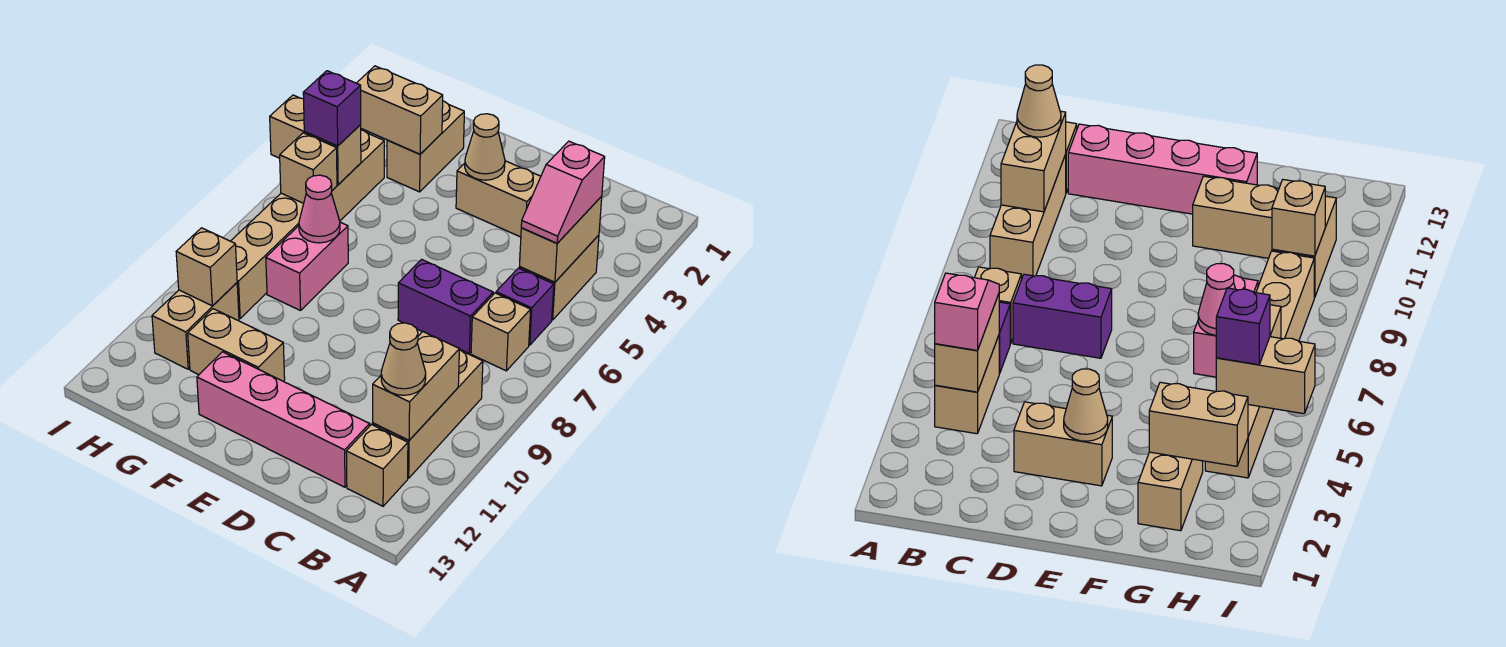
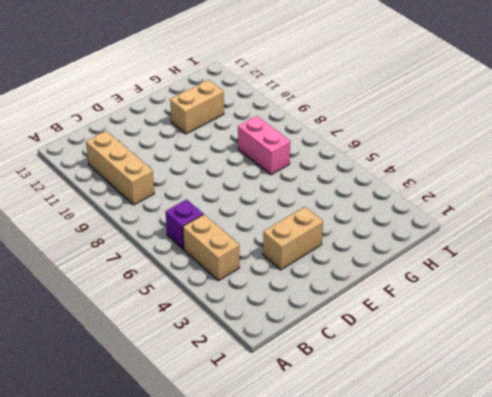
none -> tan 1x1 brick [471,293,531,371]
none -> tan 1x1 brick [346,425,408,506]
none -> purple 1x2 brick [398,259,493,353]

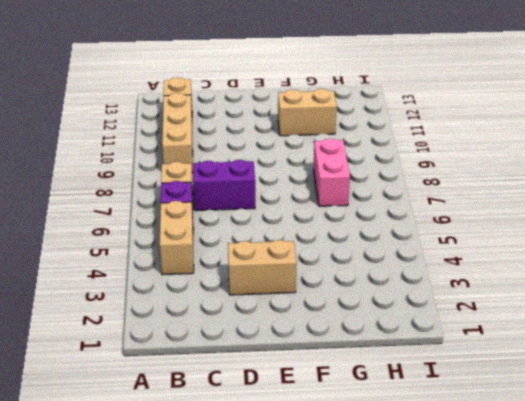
none -> pink 1x4 brick [197,352,370,487]
none -> tan 1x2 brick [387,101,464,192]
none -> tan 1x6 brick [231,130,384,318]

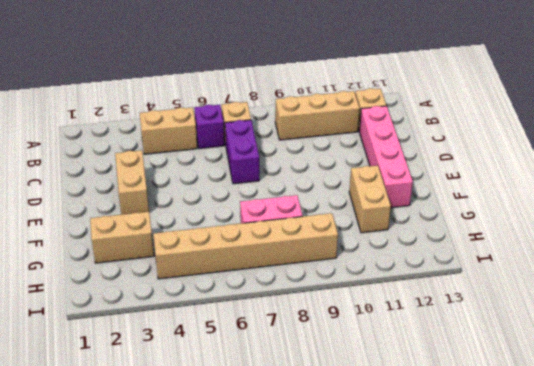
none -> tan 1x2 brick [152,283,239,369]
none -> tan 1x2 brick [520,197,602,282]
none -> tan 1x2 brick [373,332,459,440]

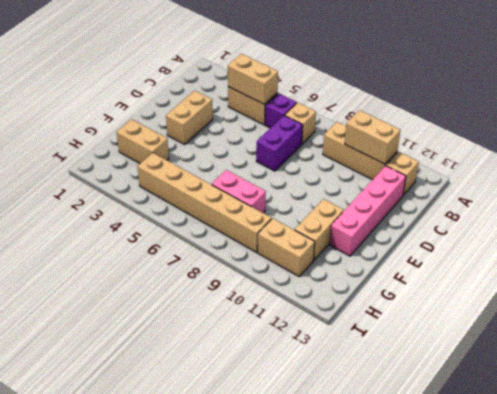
none -> tan 1x1 cone [465,114,505,180]
none -> tan 1x2 brick [357,66,443,154]
none -> pink 1x1 cone [299,175,340,243]

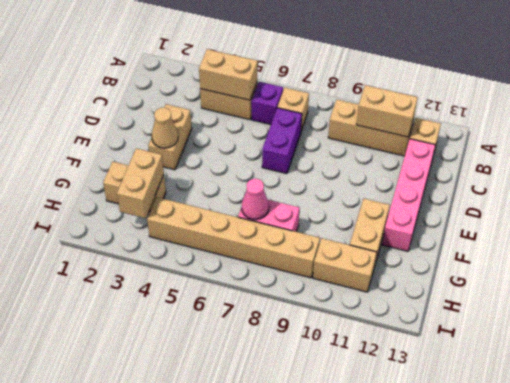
none -> tan 1x2 brick [270,95,361,184]
none -> tan 1x1 brick [280,133,337,203]
none -> tan 1x1 brick [176,228,237,306]

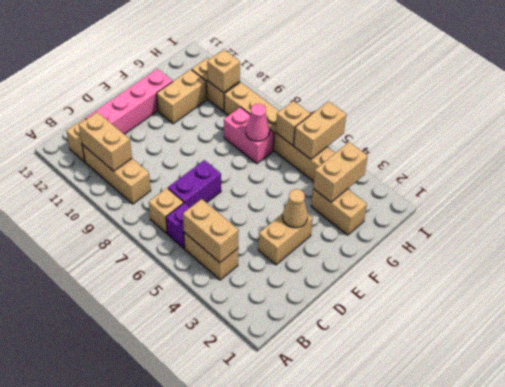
none -> pink 1x2 slope [521,141,605,243]
none -> tan 1x1 cone [381,323,426,395]
none -> purple 1x1 brick [303,71,361,146]

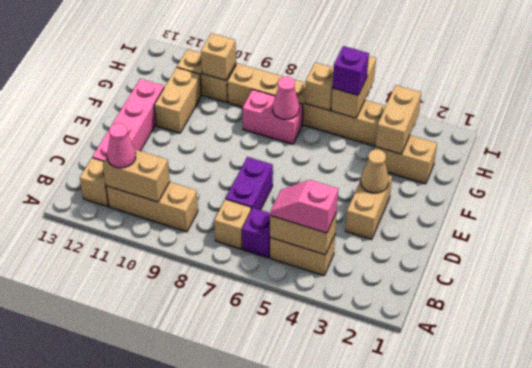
pink 1x1 cone [107,123,136,168] -> tan 1x1 cone [381,323,426,395]

